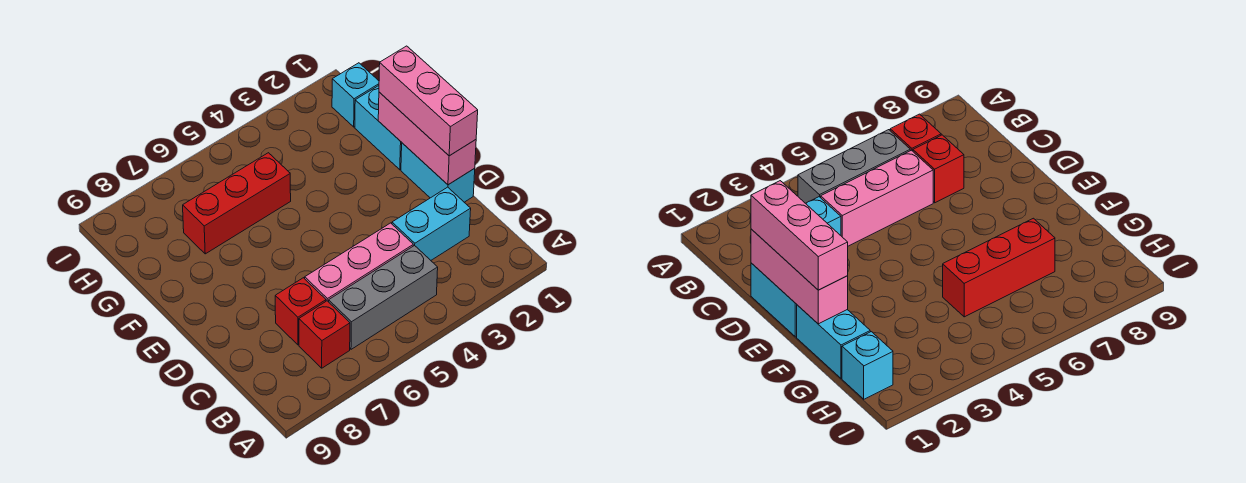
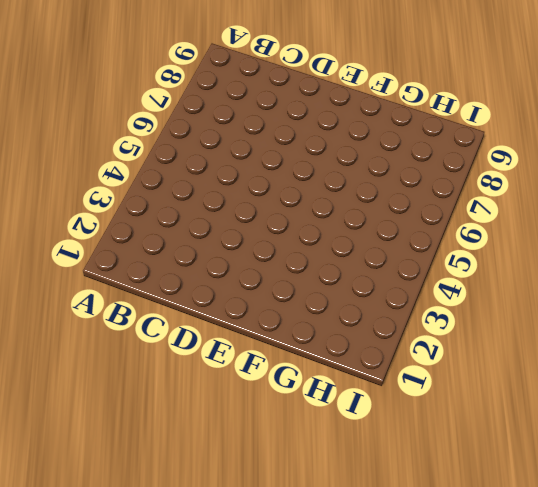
none -> grey 1x3 brick [329,245,438,349]
none -> red 1x1 brick [299,301,350,368]

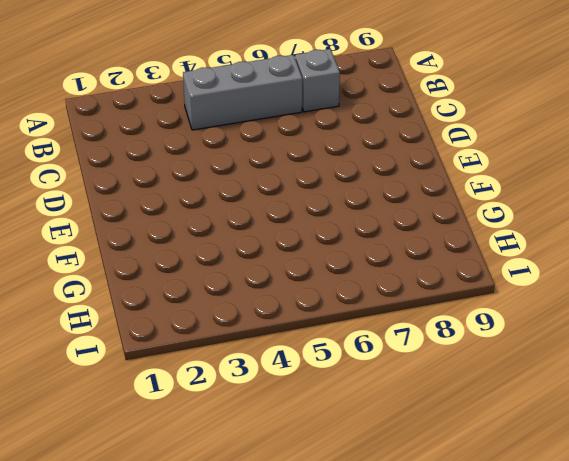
grey 1x1 brick [295,49,340,112] -> red 1x1 brick [299,301,350,368]
none -> cyan 1x2 brick [392,187,471,260]
none -> pink 1x3 brick [305,223,413,302]

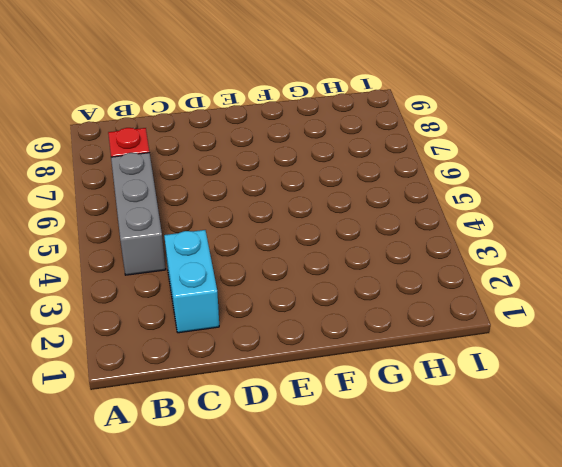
none -> pink 1x3 brick [305,223,413,302]
none -> red 1x1 brick [275,278,326,345]

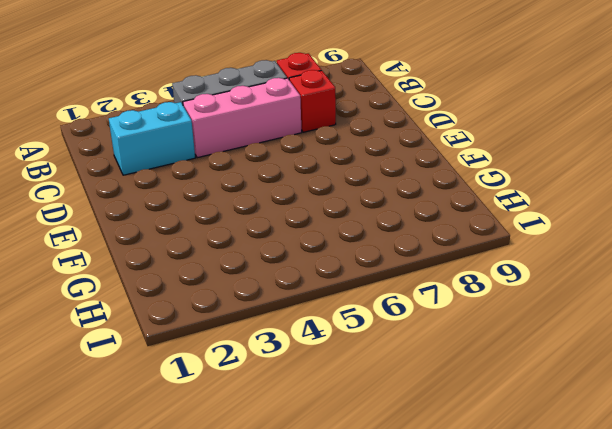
none -> cyan 1x2 brick [401,143,475,202]
none -> cyan 1x2 brick [355,86,402,170]

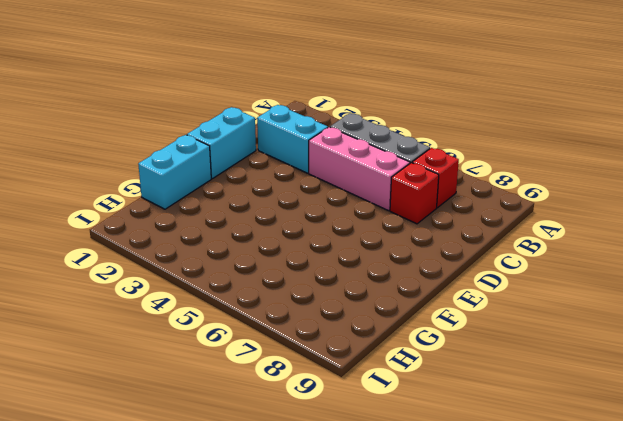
none -> red 1x3 brick [183,153,291,254]
none -> cyan 1x1 brick [332,63,379,127]

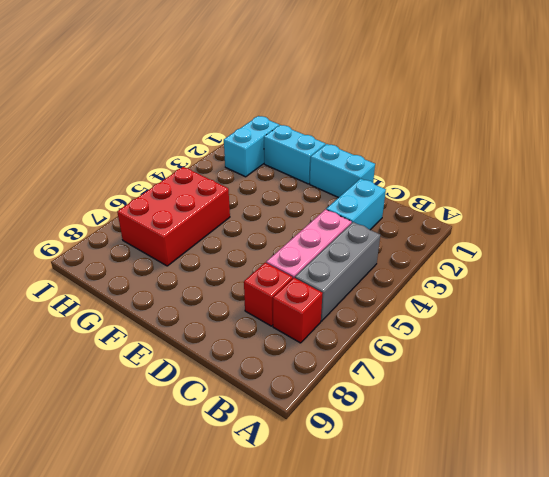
red 2x3 brick [117,167,230,266] -> red 1x3 brick [183,153,291,254]
cyan 1x2 brick [224,116,279,177] -> cyan 1x1 brick [332,63,379,127]
none -> pink 1x3 brick [378,92,476,185]
none -> pink 1x3 brick [379,46,478,156]

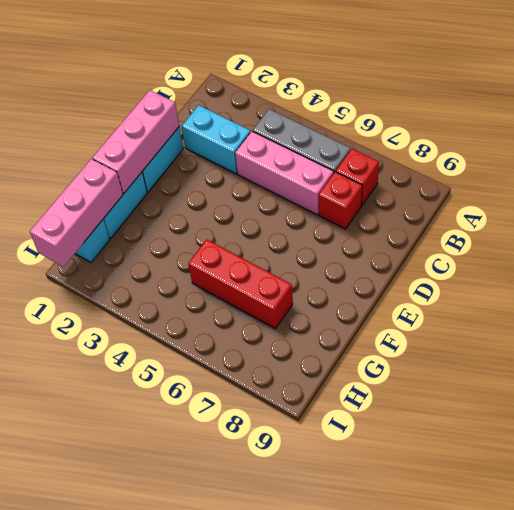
pink 1x3 brick [30,159,123,267] -> pink 1x3 brick moved to [379,46,478,156]

